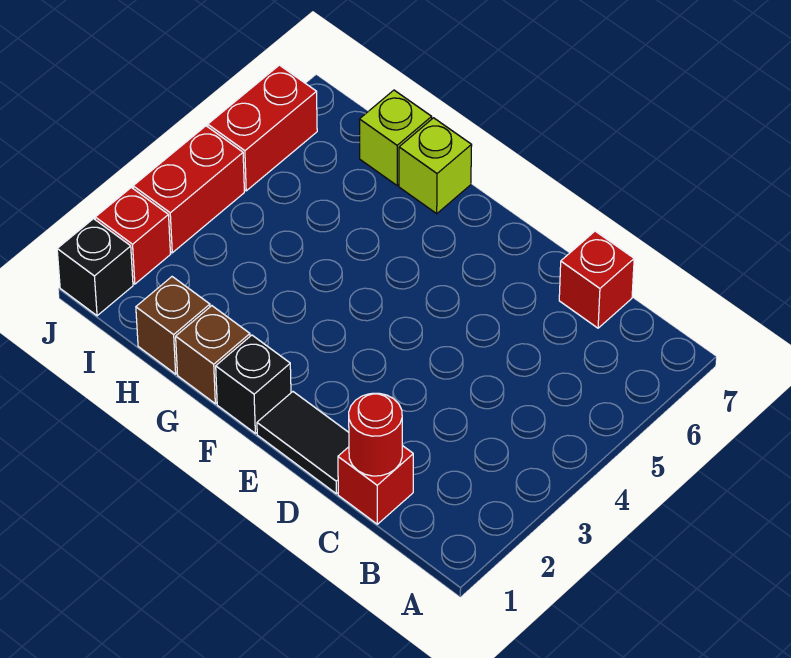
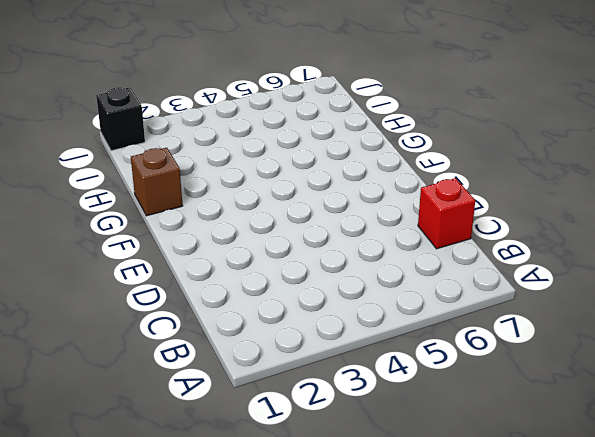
none -> red 1x1 brick [338,446,413,524]
none -> black 1x2 tile [257,392,349,494]
none -> black 1x1 brick [216,335,291,433]

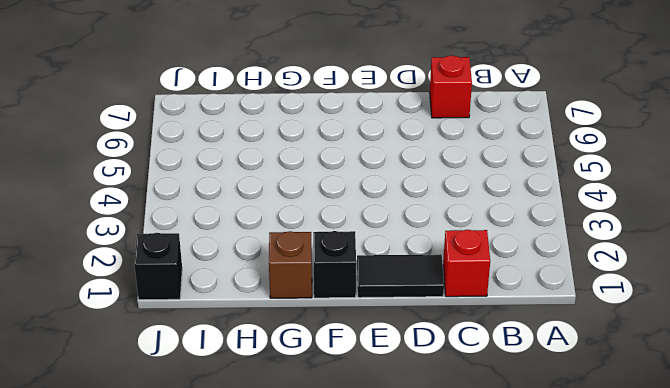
none -> lime 1x1 brick [399,118,472,214]
none -> brown 1x1 brick [136,277,210,374]
none -> lime 1x1 brick [359,90,432,185]

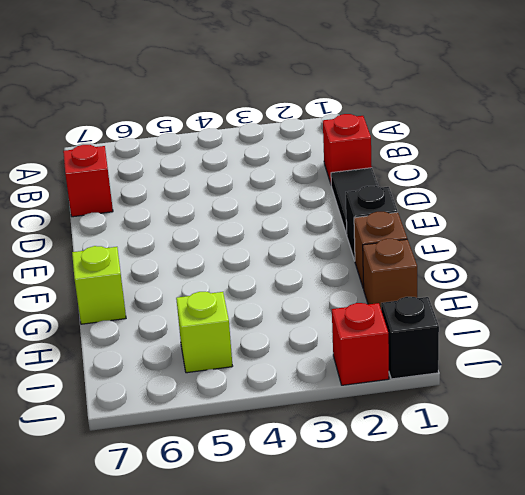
lime 1x1 brick [176,292,232,373] -> lime 1x1 brick moved to [359,90,432,185]
none -> red 1x2 brick [133,126,244,253]
none -> red 1x2 brick [208,65,317,191]
none -> red 1x1 round brick [349,393,402,476]

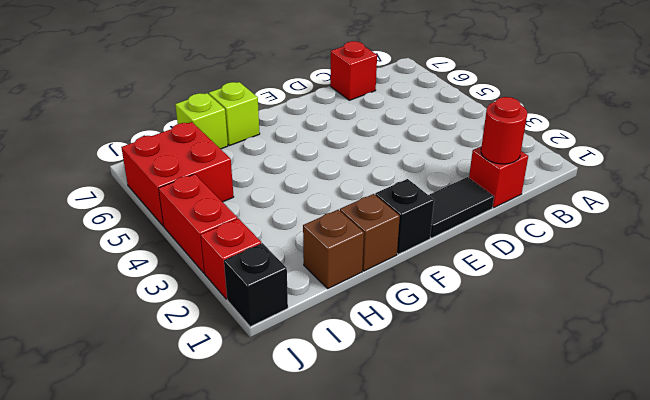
red 2x2 brick [121,122,234,226] -> red 1x2 brick [208,65,317,191]

